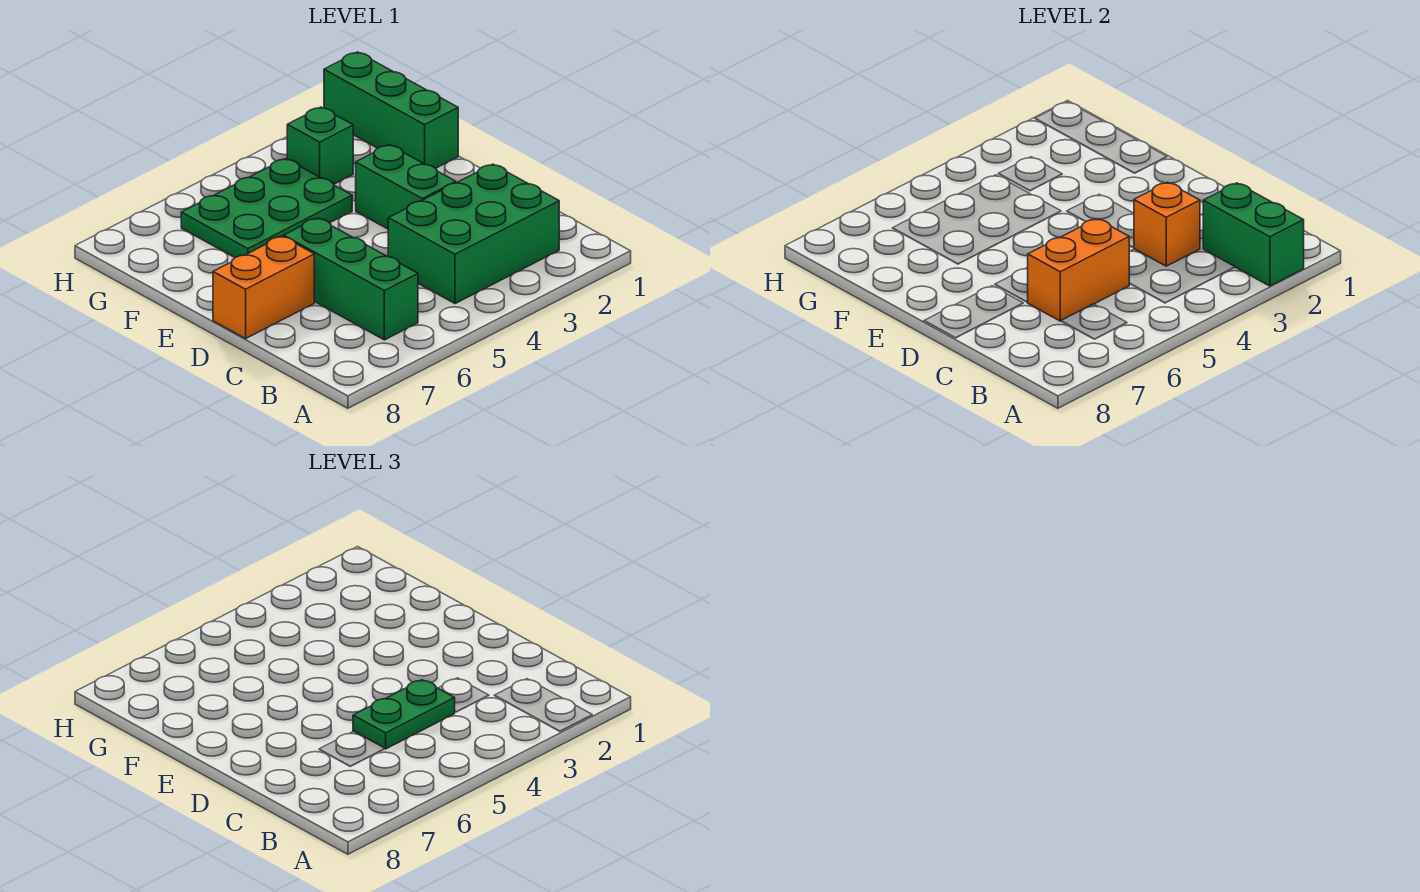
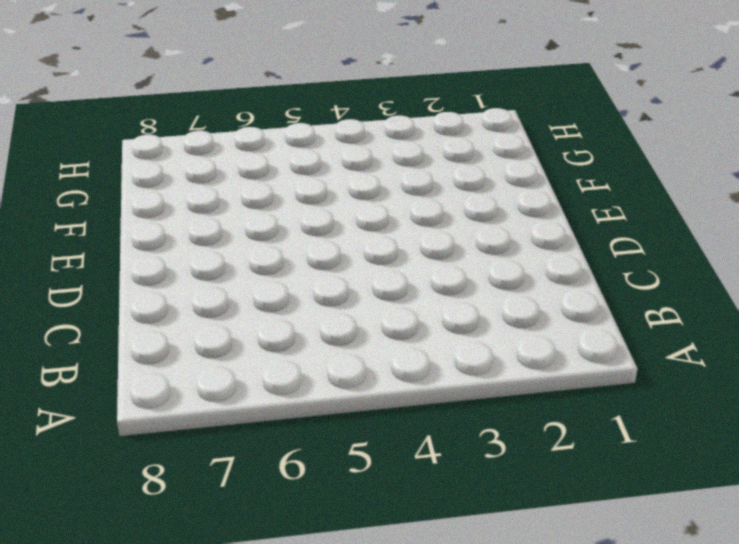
none -> green 2x3 brick [388,164,559,304]
none -> green 1x3 brick [284,218,418,340]

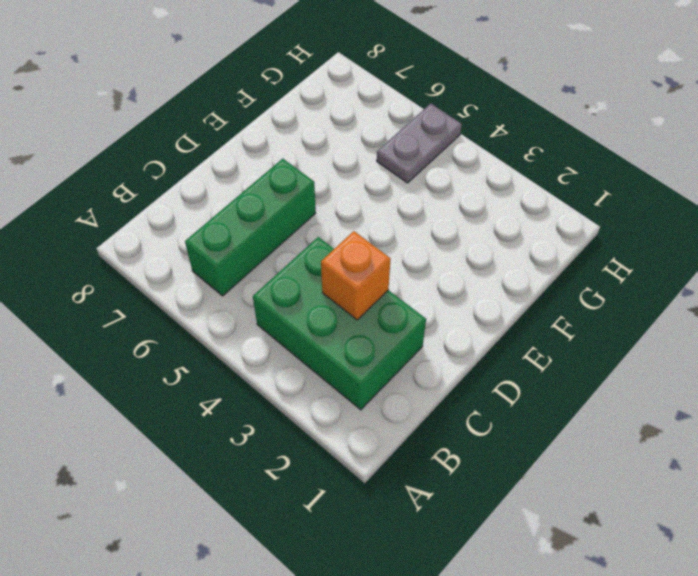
grey 1x2 plate [377,104,462,183] -> green 2x3 plate [181,159,352,258]
none -> green 1x2 brick [356,145,456,229]
none -> orange 1x2 brick [213,236,314,339]

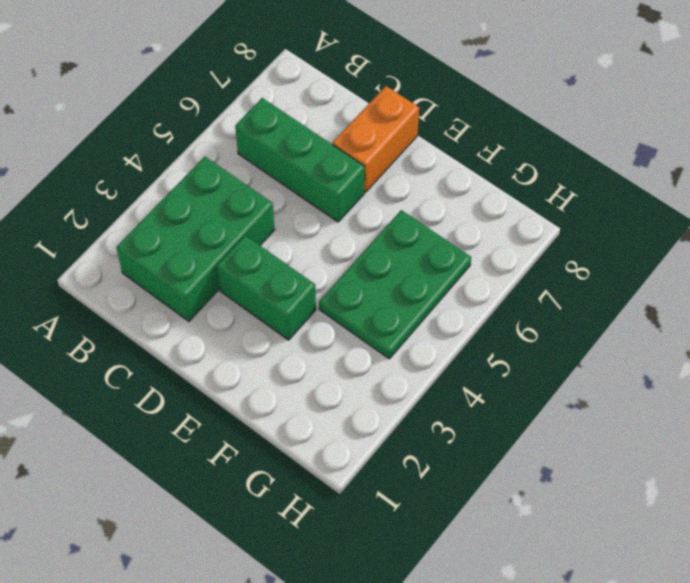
none -> green 1x3 brick [324,52,458,168]
none -> green 1x1 brick [287,107,353,184]

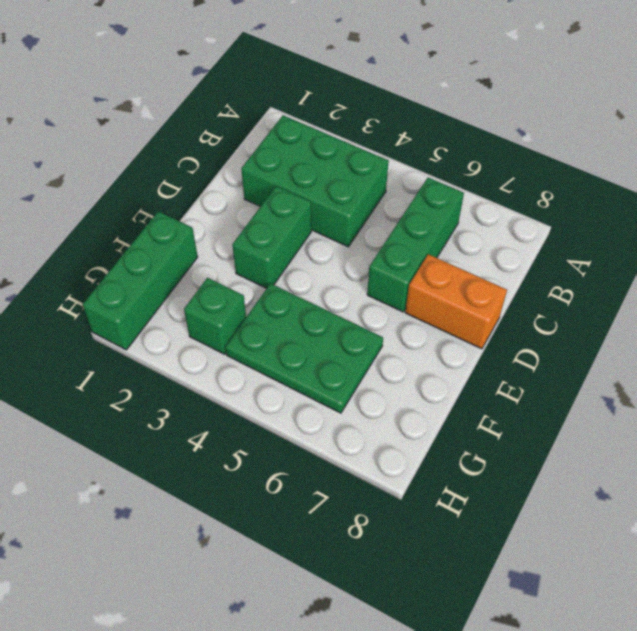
none -> green 1x2 brick [1203,183,1304,286]
none -> orange 1x1 brick [1134,182,1200,266]

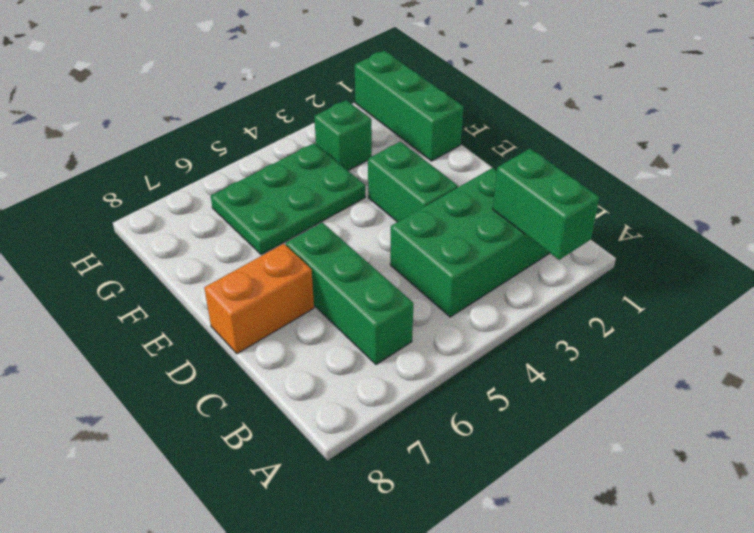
none -> orange 1x1 brick [1134,182,1200,266]
none -> orange 1x2 brick [1027,219,1129,321]

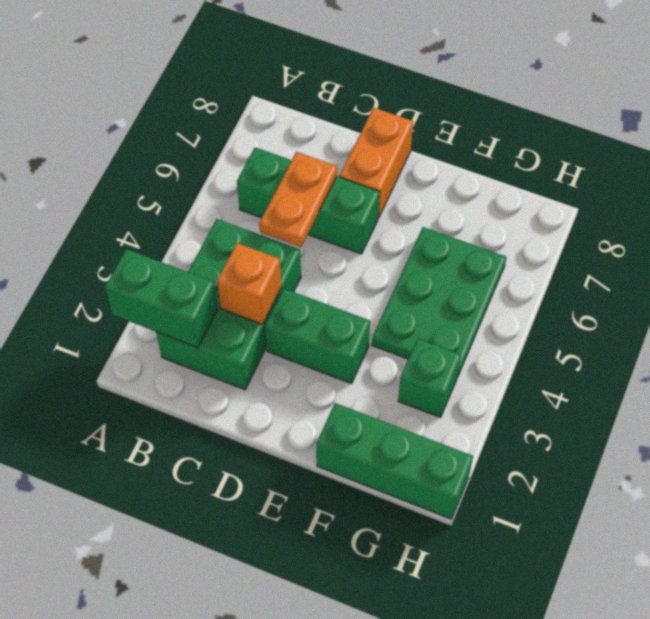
orange 1x2 plate [259,152,337,247] -> orange 1x2 brick [1027,219,1129,321]
none -> green 1x2 plate [353,680,455,749]

